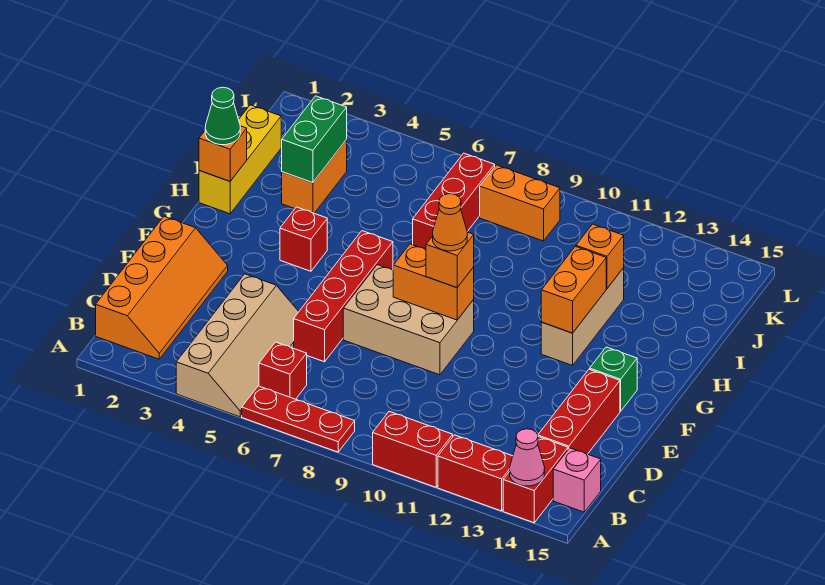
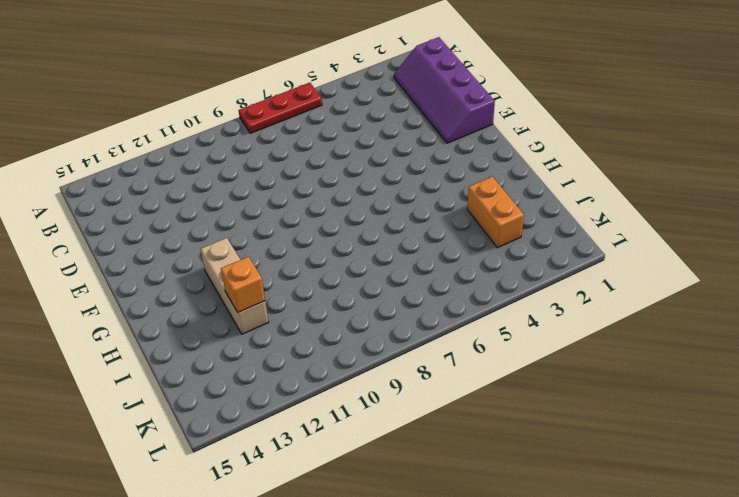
purple 2x4 slope [394,37,495,143] -> orange 2x4 slope [96,217,228,359]
none -> tan 2x4 slope [176,274,299,417]
none -> red 1x2 brick [373,412,453,487]
none -> red 1x2 brick [438,435,513,511]

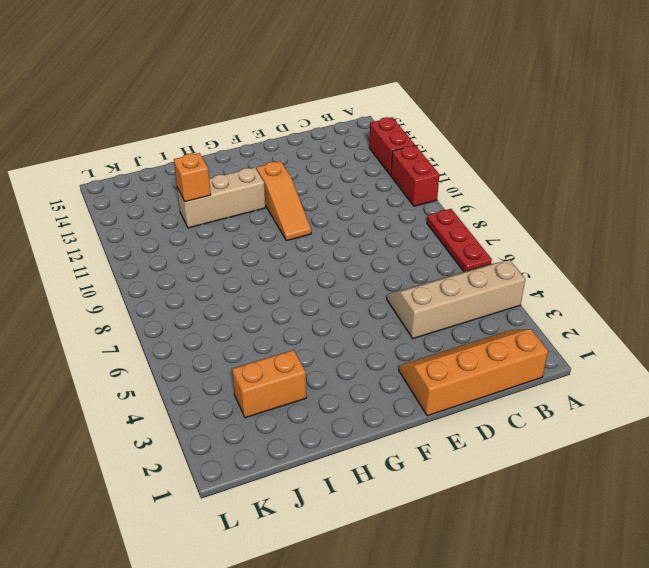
orange 1x3 slope [256,161,311,241] -> none
none -> red 1x2 brick [503,437,568,523]
none -> red 1x1 brick [259,342,307,399]
none -> pink 1x1 brick [553,448,601,512]

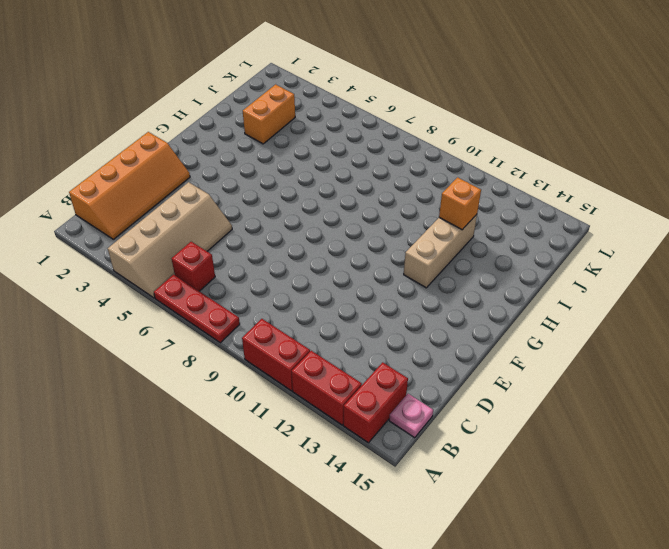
pink 1x1 plate [389,394,433,438] -> pink 1x1 brick [553,448,601,512]
none -> red 1x3 brick [538,369,620,454]
none -> red 1x4 brick [294,231,393,362]
none -> tan 2x3 brick [343,265,474,375]

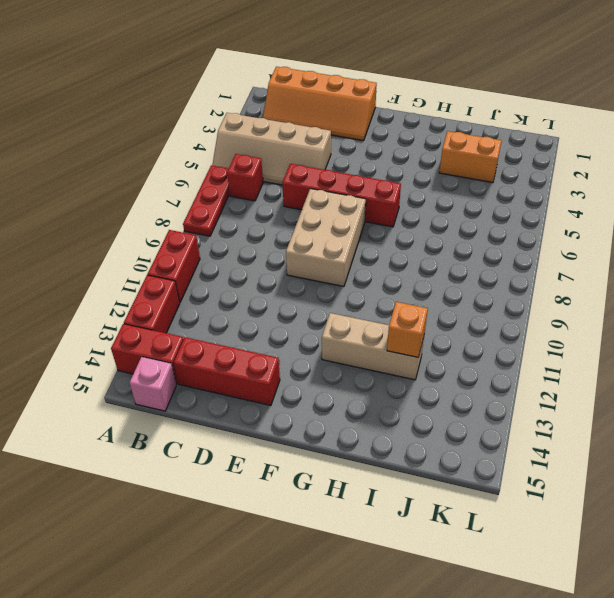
none -> green 1x1 brick [590,347,637,411]
none -> red 1x1 brick [280,207,327,271]
none -> yellow 1x3 brick [199,105,281,214]

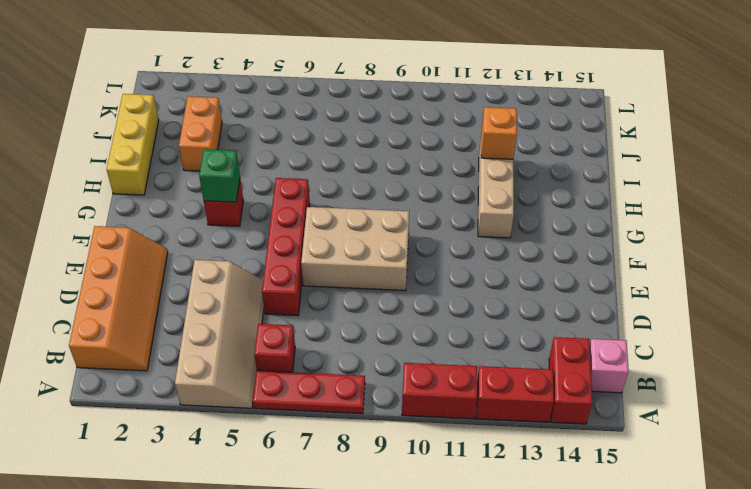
green 1x1 brick [199,149,240,202] -> green 1x1 brick moved to [590,347,637,411]
none -> red 1x3 brick [538,369,620,454]
none -> red 1x3 brick [413,153,495,250]
none -> orange 1x2 brick [480,165,560,241]

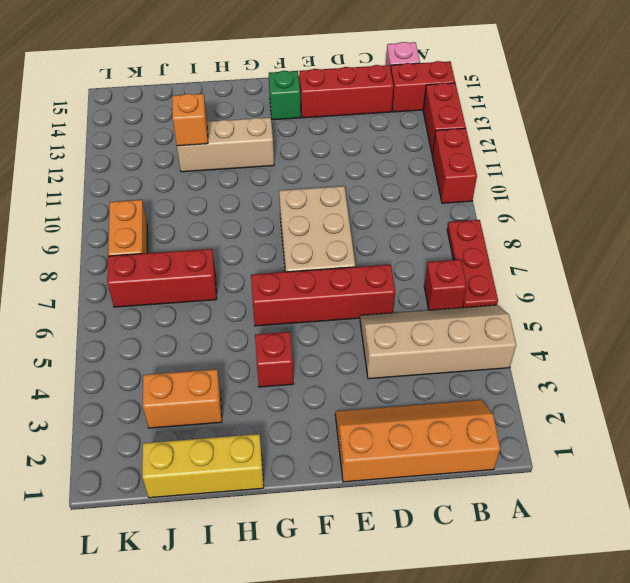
none -> pink 1x1 cone [510,429,545,486]
none -> orange 1x2 brick [393,244,474,320]
none -> orange 1x2 brick [541,246,606,333]

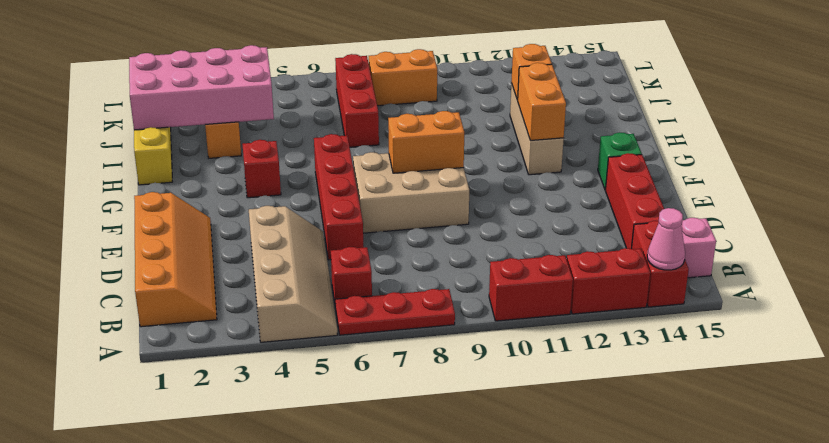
pink 2x4 brick [129,45,274,130] -> green 1x2 brick [282,96,347,183]
none -> orange 1x1 brick [199,126,247,181]
none -> orange 1x1 brick [426,232,474,288]
none -> green 1x1 cone [205,87,240,145]

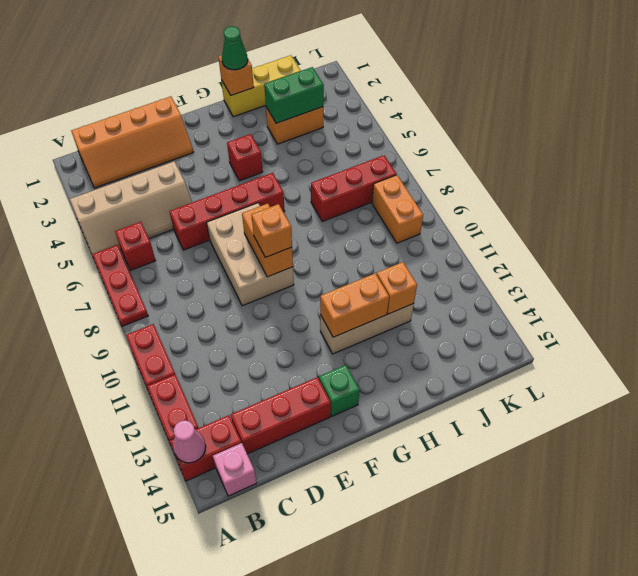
none -> orange 1x1 cone [433,194,467,251]

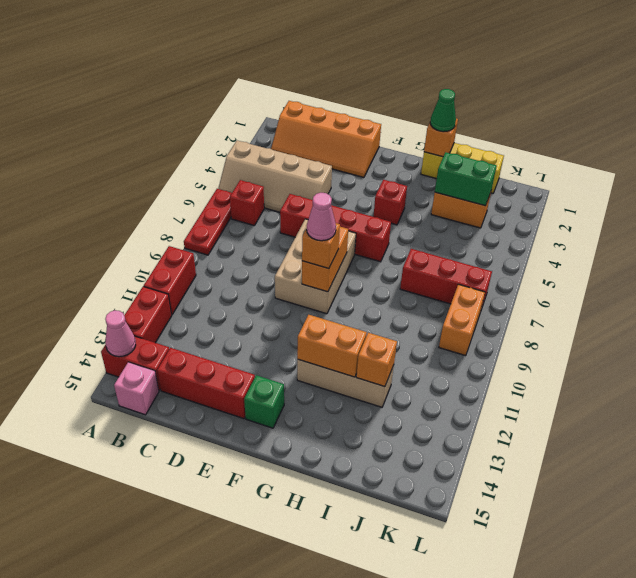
pink 1x1 cone [307,193,336,241] -> orange 1x1 cone [433,194,467,251]

